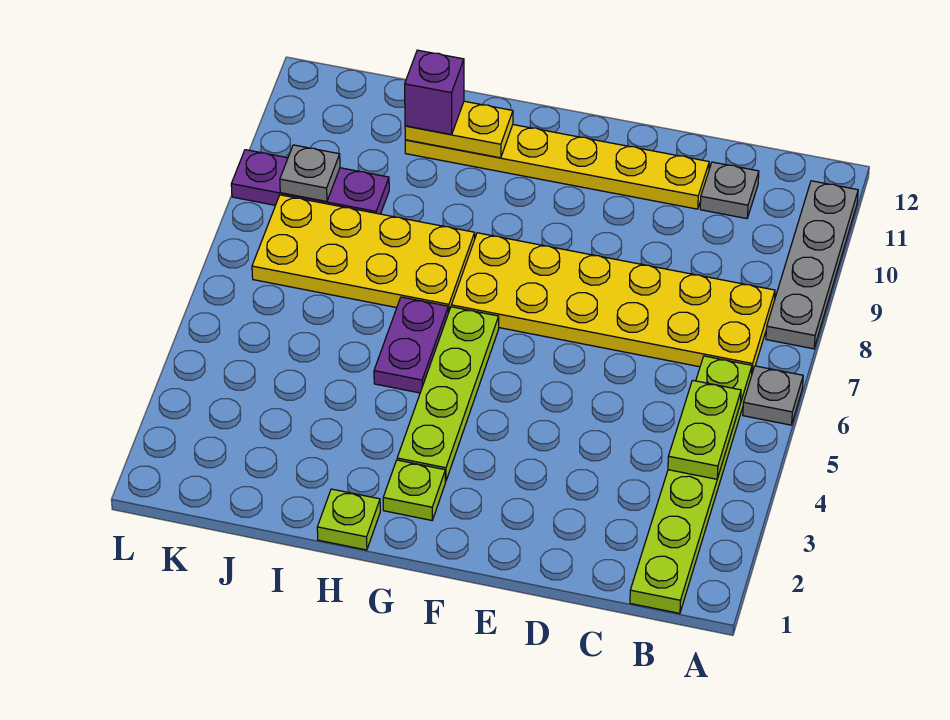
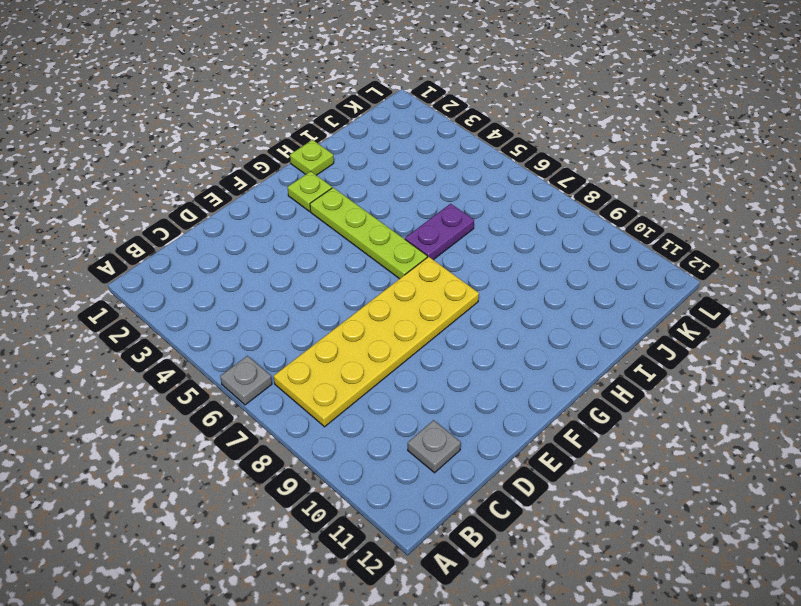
purple 1x2 plate [405,204,474,260] -> purple 1x2 plate turned to [374,297,448,393]
none -> grey 1x4 plate [766,181,858,349]
none -> lime 1x6 plate [630,356,752,613]
none -> yellow 1x6 plate [405,125,709,209]

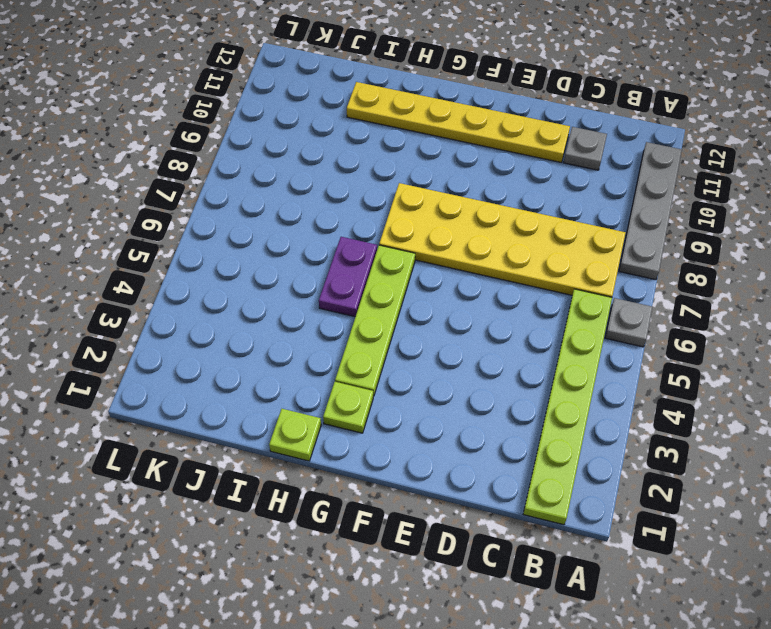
none -> yellow 2x4 plate [252,195,475,313]
none -> purple 1x3 plate [231,150,389,214]
none -> lime 1x2 plate [668,380,741,479]

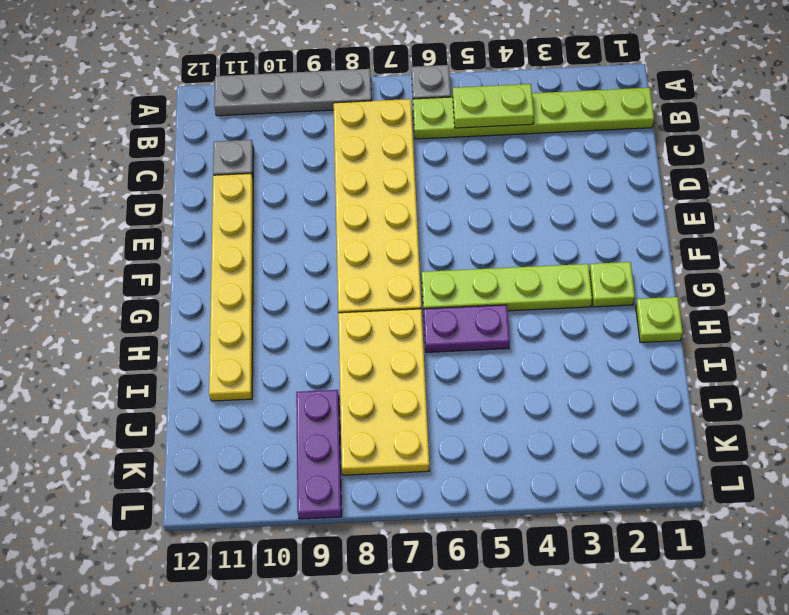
none -> yellow 1x2 plate [405,101,513,158]
none -> grey 1x1 plate [280,145,340,202]
none -> purple 1x1 brick [405,50,464,134]

